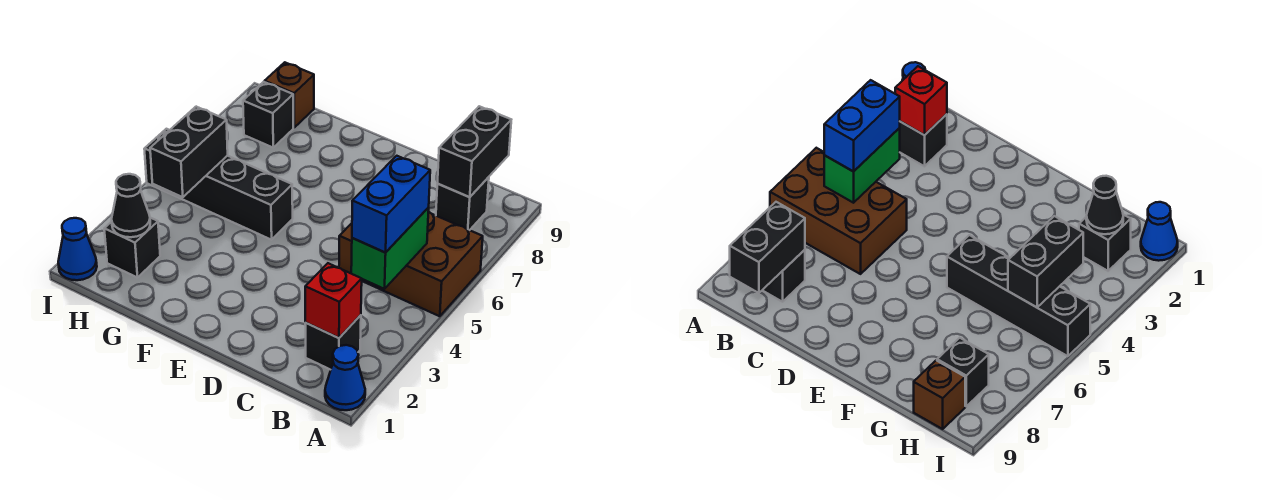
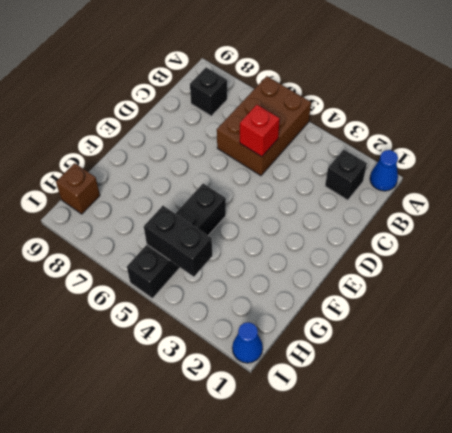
red 1x1 brick [240,105,280,157] -> red 1x1 brick moved to [305,263,362,338]
none -> black 1x1 brick [104,218,160,278]
none -> black 1x1 brick [243,82,293,147]
none -> green 1x2 brick [351,208,429,289]

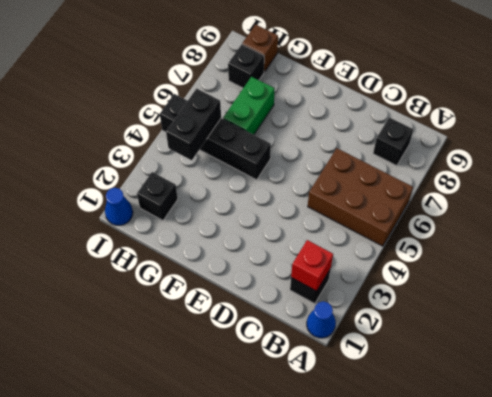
green 1x2 brick [223,77,275,135] -> green 1x2 brick moved to [351,208,429,289]
none -> black 1x2 brick [437,106,511,197]
none -> black 1x1 cone [112,174,150,237]
none -> blue 1x2 brick [352,156,430,252]

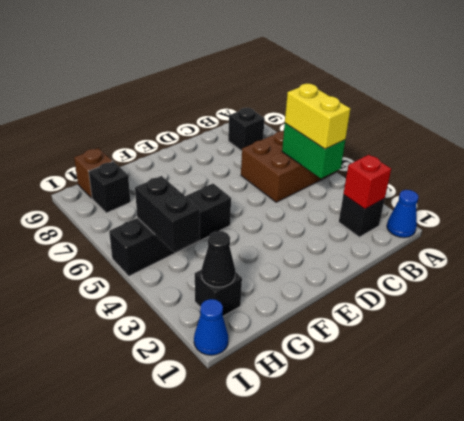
yellow 1x2 brick [285,84,350,149] -> blue 1x2 brick [352,156,430,252]
none -> black 1x2 brick [437,106,511,197]

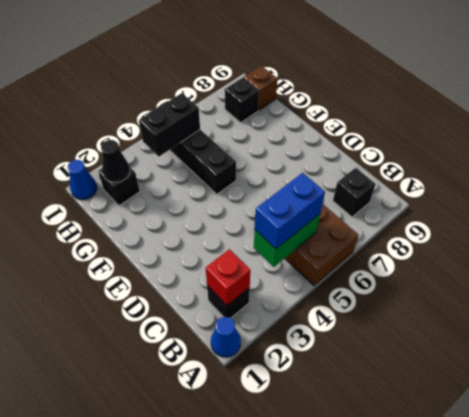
none -> black 1x2 brick [437,106,511,197]

